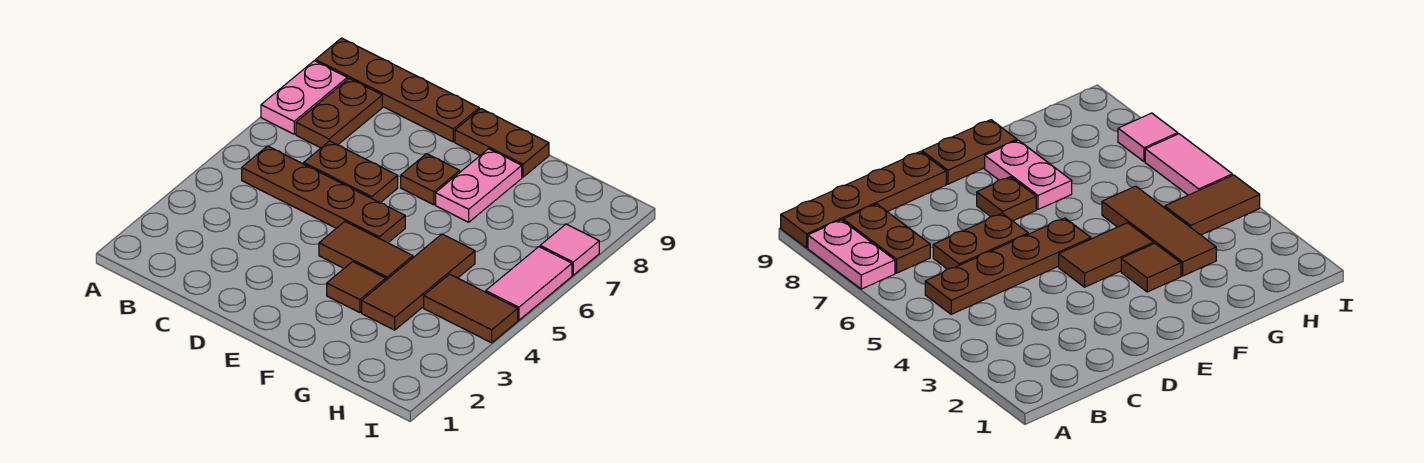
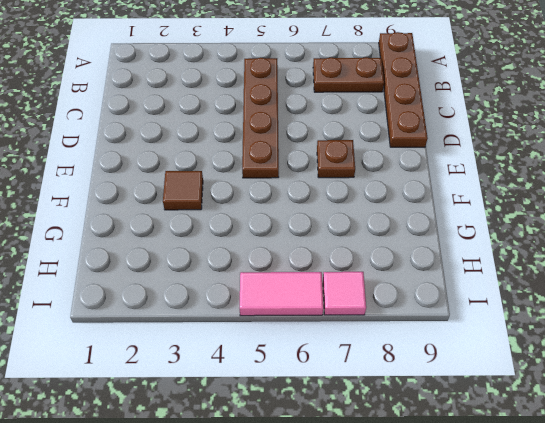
none -> pink 1x2 plate [261,61,347,134]
none -> brown 1x2 plate [304,141,398,203]
none -> brown 1x2 tile [319,222,413,280]

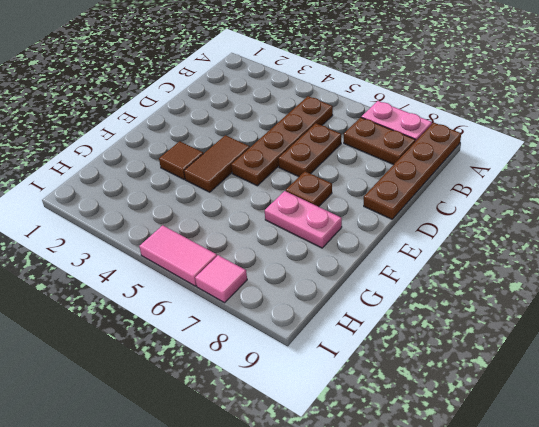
none -> brown 1x2 plate [455,109,549,177]
none -> brown 1x3 tile [362,234,475,330]
none -> brown 1x2 tile [424,274,518,343]

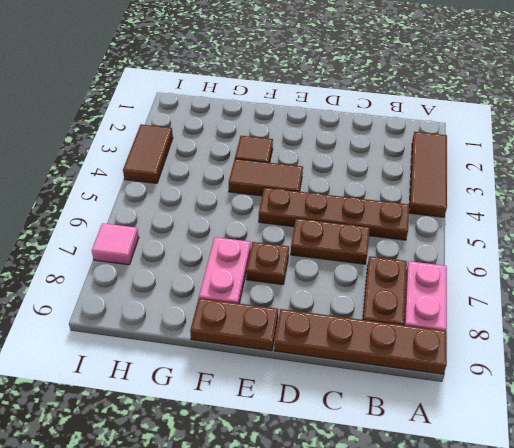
brown 1x3 tile [409,132,447,217] -> brown 1x3 tile moved to [362,234,475,330]
brown 1x2 tile [123,125,173,183] -> brown 1x2 tile turned to [424,274,518,343]
none -> pink 1x2 tile [486,247,572,320]

